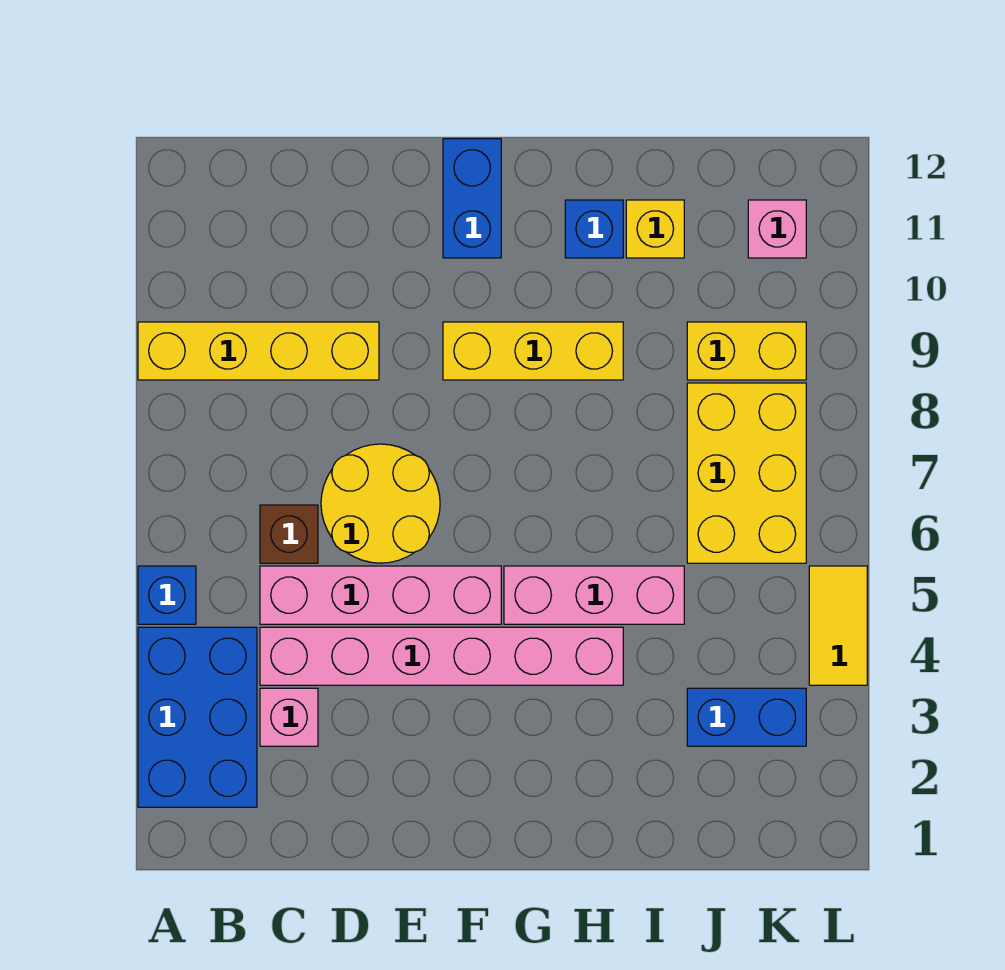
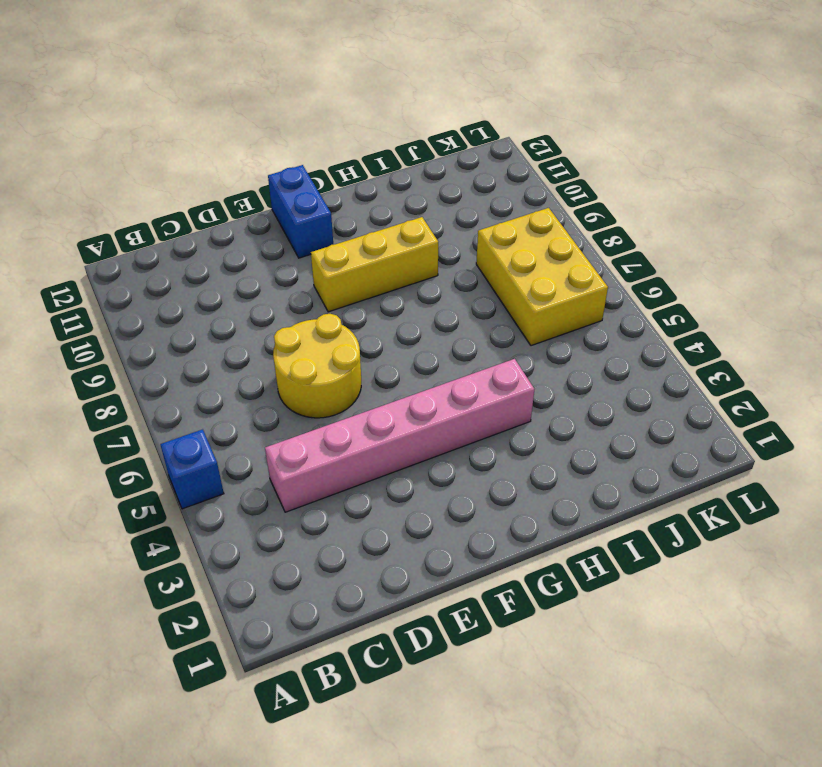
none -> blue 2x3 brick [138,627,257,807]
none -> yellow 1x4 brick [138,322,379,380]
none -> pink 1x1 brick [260,688,318,746]

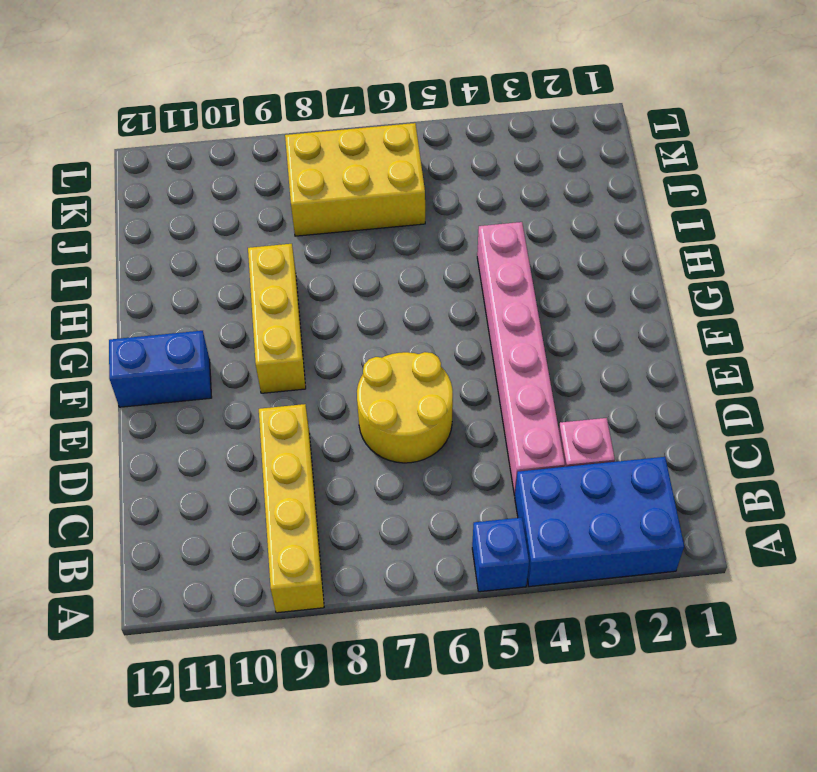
none -> pink 1x4 brick [260,566,501,624]
none -> brown 1x1 brick [260,505,318,563]
none -> pink 1x3 brick [504,566,684,624]

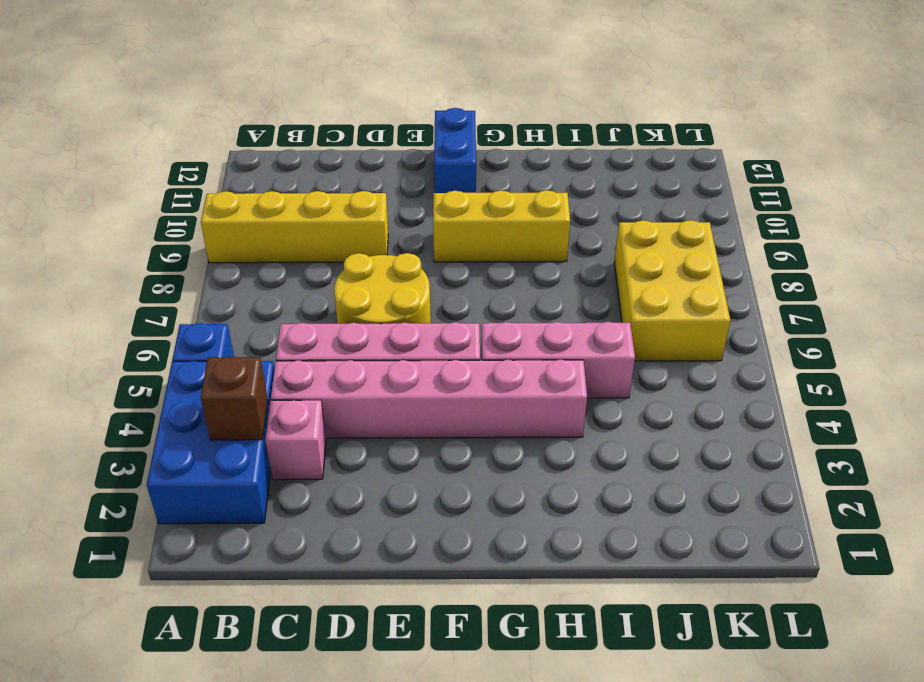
brown 1x1 brick [201,357,268,440] -> brown 1x1 brick moved to [260,505,318,563]
none -> blue 1x1 brick [565,200,623,258]
none -> yellow 1x1 brick [626,200,684,258]
none -> blue 1x2 brick [687,688,806,746]

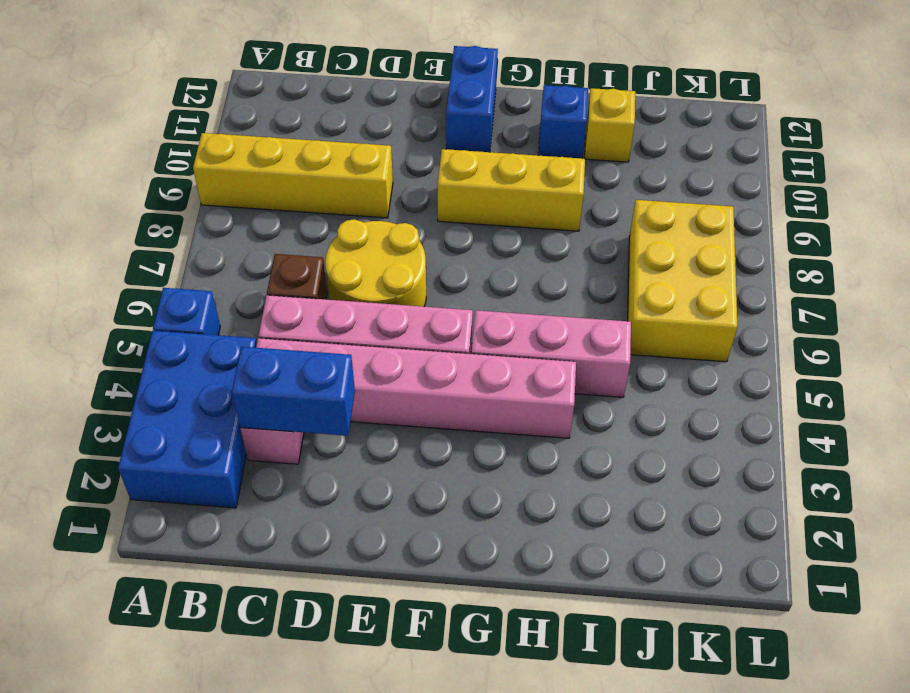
blue 1x2 brick [232,347,355,436] -> blue 1x2 brick moved to [687,688,806,746]
none -> yellow 1x2 brick [687,322,806,380]
none -> pink 1x1 brick [748,200,806,258]
none -> yellow 1x2 tile [809,566,867,685]

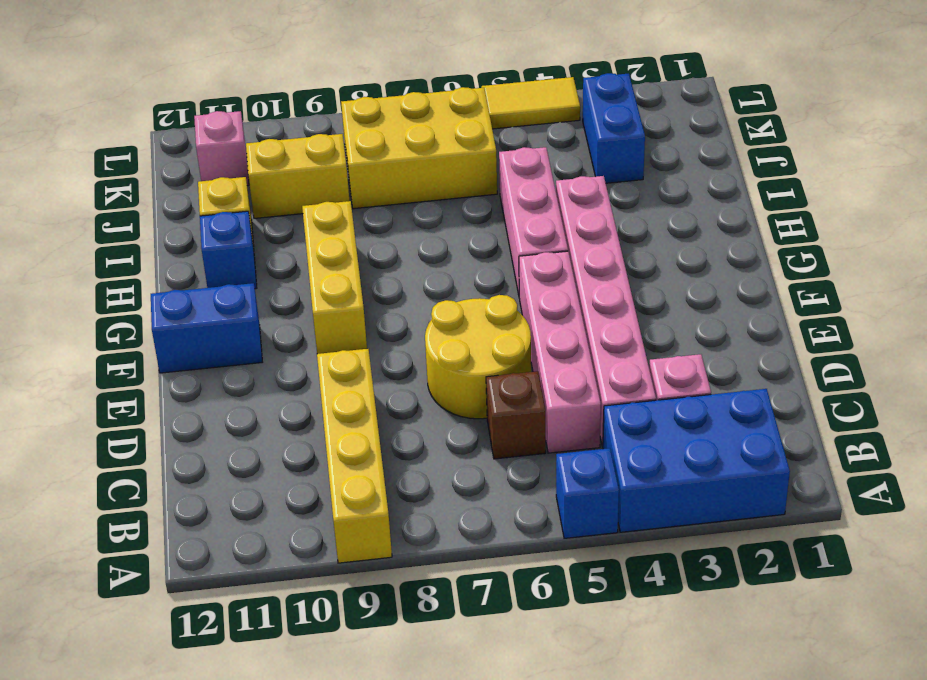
yellow 1x2 brick [246,134,349,218] -> yellow 1x2 brick turned to [687,322,806,380]

